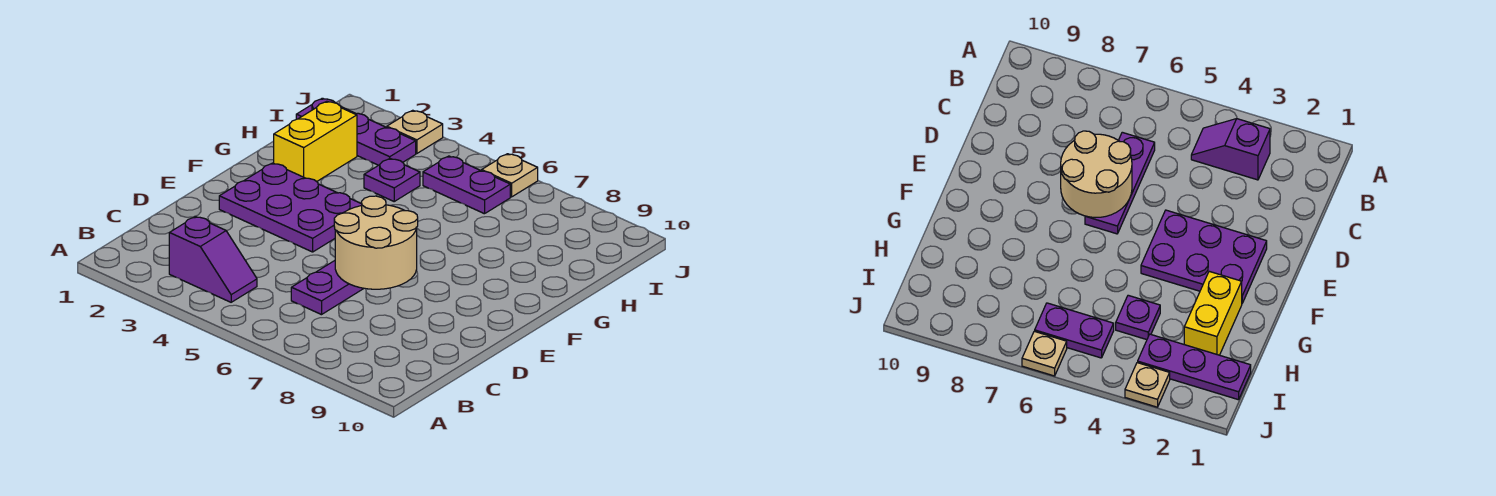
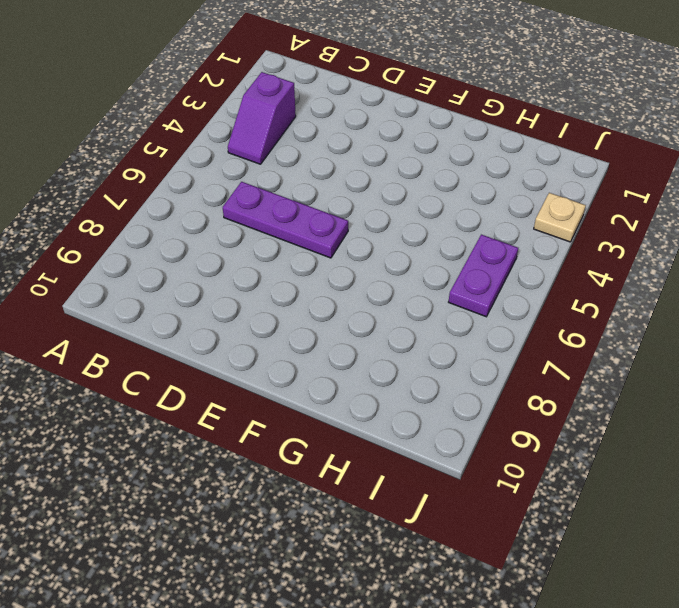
none -> purple 2x3 plate [219,163,362,252]
none -> yellow 1x2 brick [274,101,357,182]

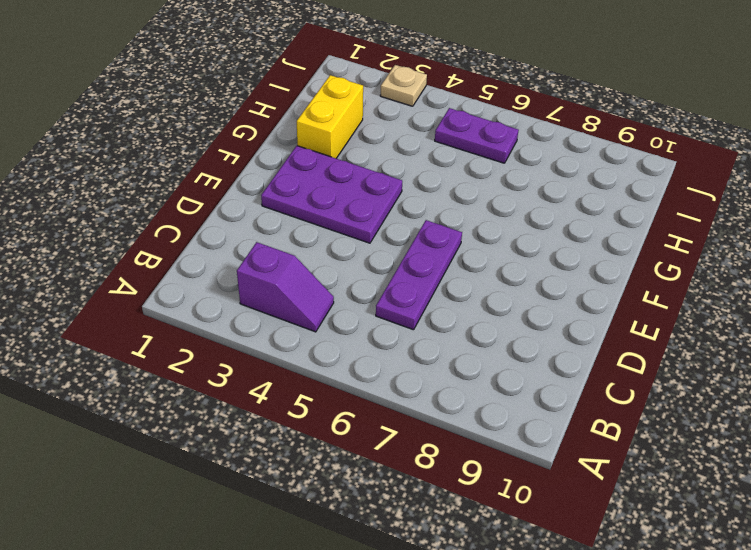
none -> purple 1x1 plate [364,159,420,201]
none -> purple 1x3 plate [296,98,416,165]

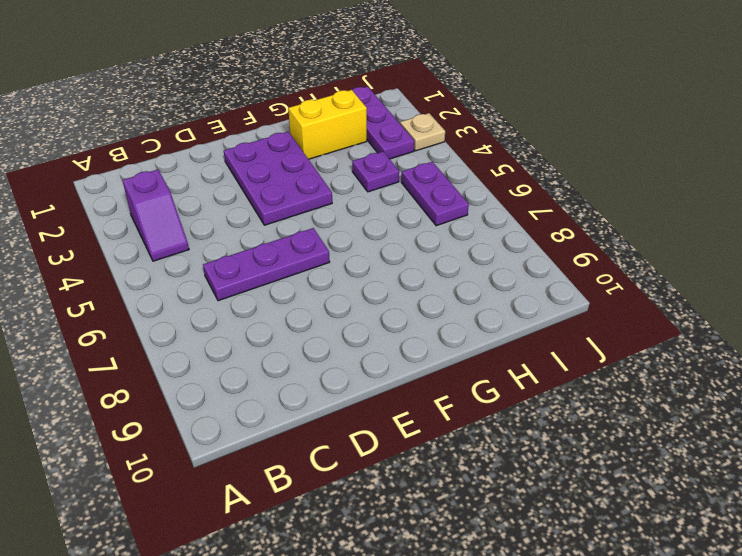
none -> tan 1x1 plate [482,154,538,197]
none -> tan 2x2 round brick [334,196,418,289]

